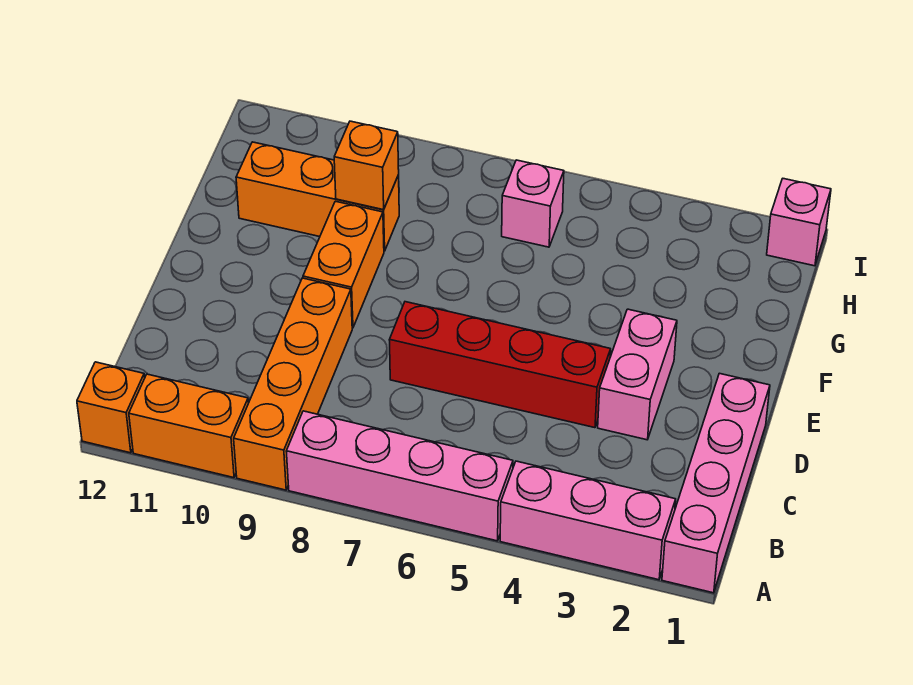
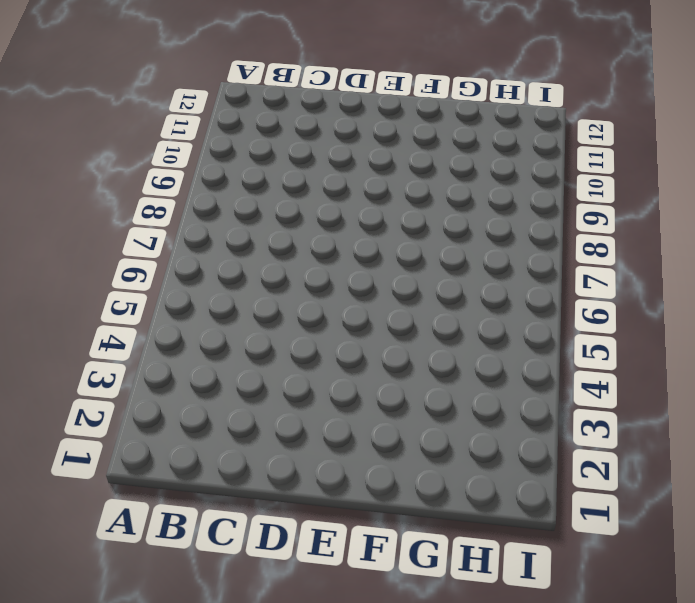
none -> pink 1x4 brick [662,373,770,593]
none -> pink 1x3 brick [500,461,676,580]
none -> pink 1x4 brick [286,411,513,541]

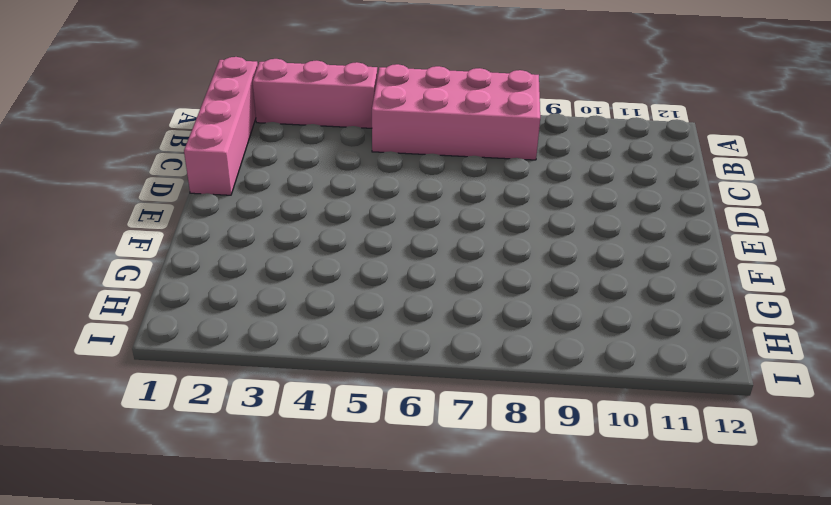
pink 2x4 brick [372,64,540,160] -> pink 1x4 brick [286,411,513,541]
none -> orange 1x4 brick [234,278,352,490]
none -> orange 1x2 brick [129,374,248,478]
none -> orange 1x1 brick [77,362,145,453]

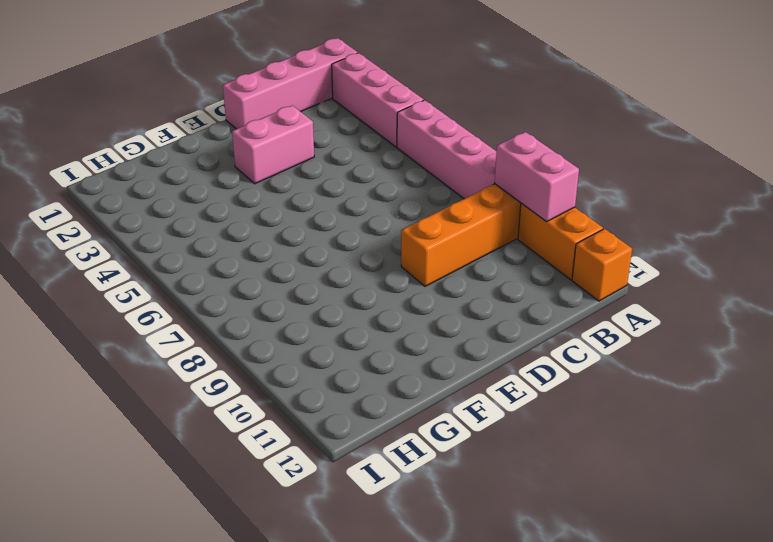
pink 1x2 brick [495,132,579,221] -> none
none -> red 1x4 brick [389,302,611,428]
none -> orange 1x2 brick [303,201,384,328]
none -> orange 1x3 brick [236,142,399,251]

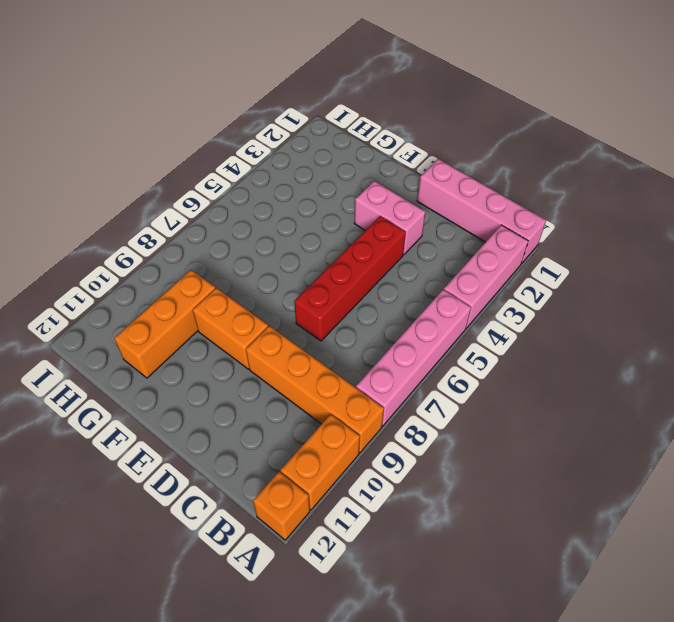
none -> pink 1x1 brick [502,160,564,247]
none -> pink 1x1 brick [767,179,831,266]
none -> orange 1x1 brick [334,121,399,210]

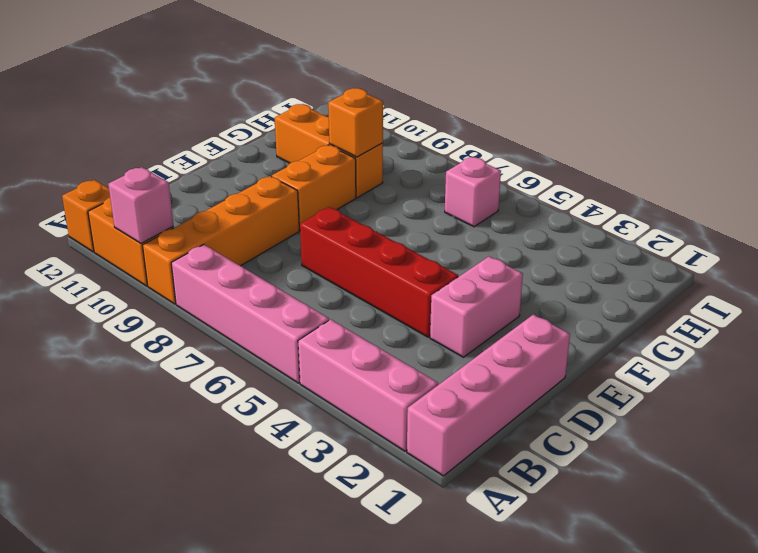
pink 1x1 brick [108,167,174,243] -> pink 1x1 brick moved to [767,179,831,266]

